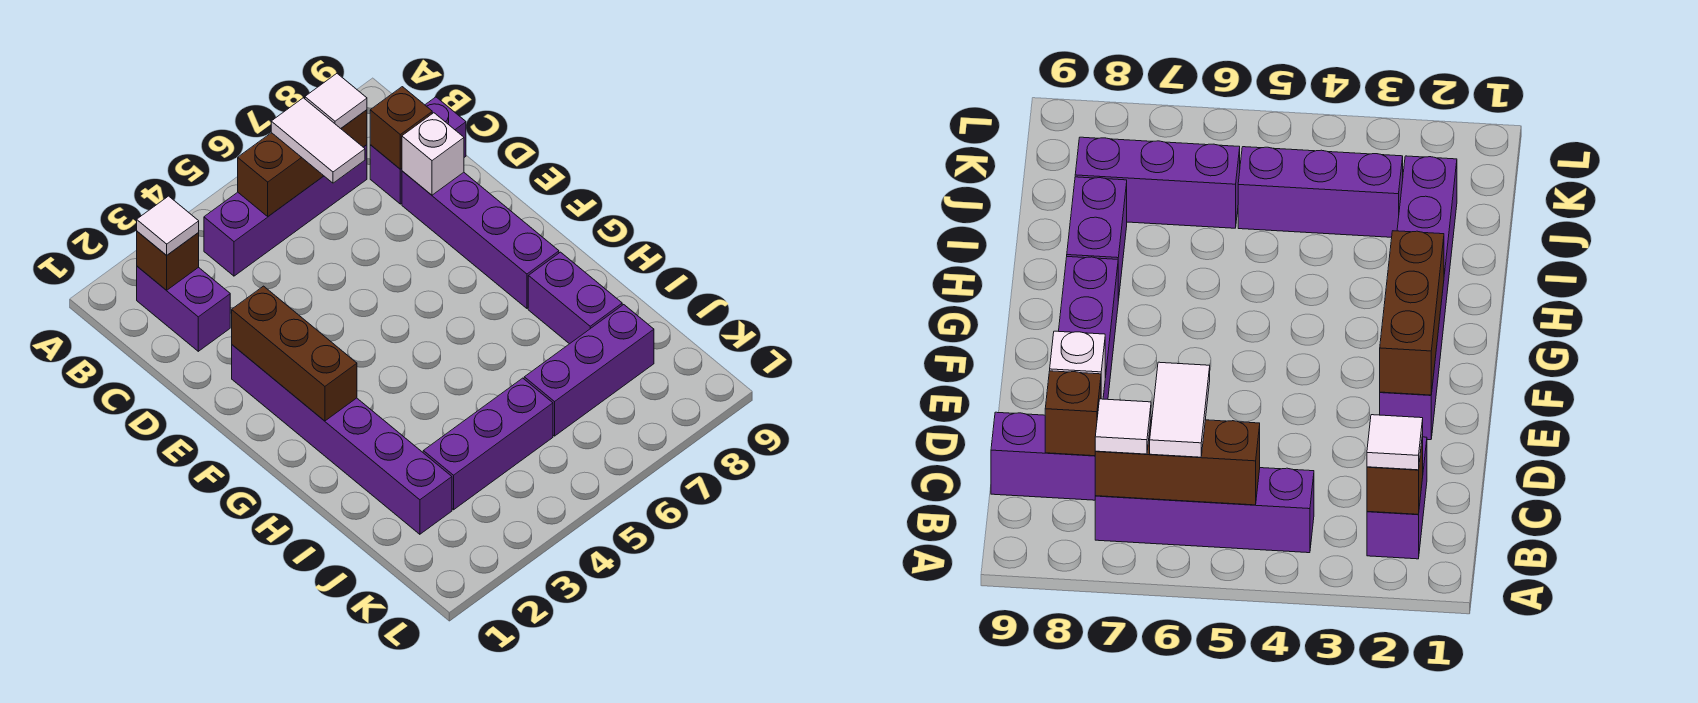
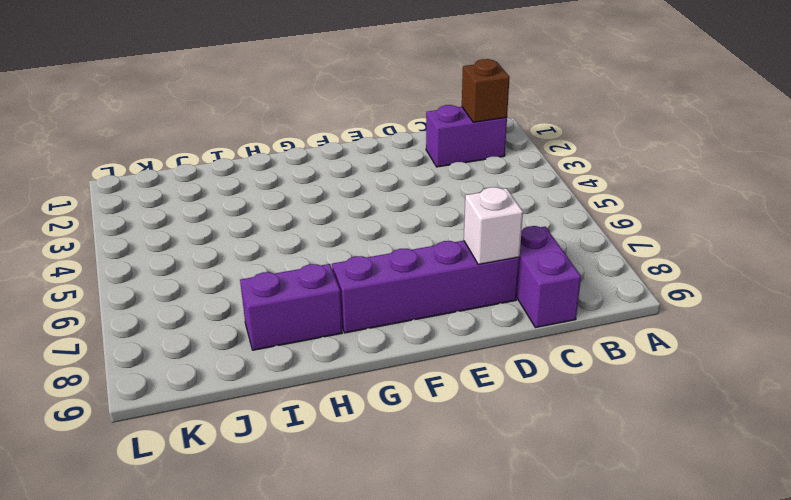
none -> purple 1x4 brick [204,145,367,276]
none -> purple 1x6 brick [232,345,452,534]
none -> purple 1x3 brick [423,378,553,510]

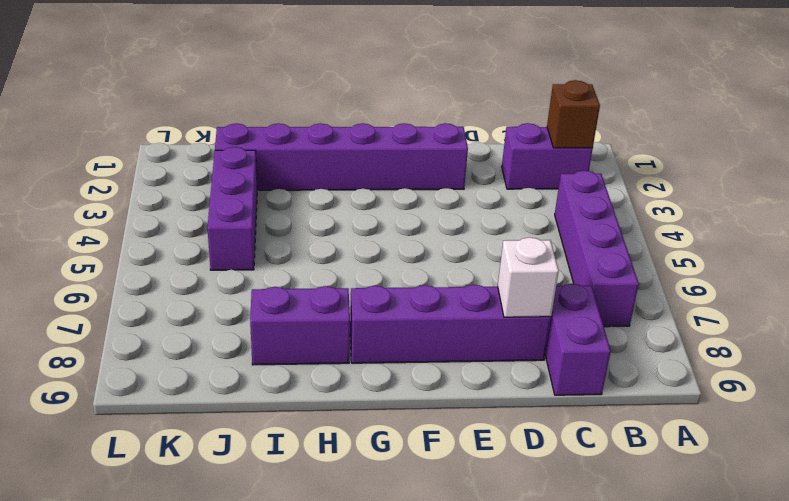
none -> purple 1x3 brick [524,305,654,436]
none -> brown 1x3 brick [238,110,367,216]
none -> brown 1x1 brick [370,87,432,169]

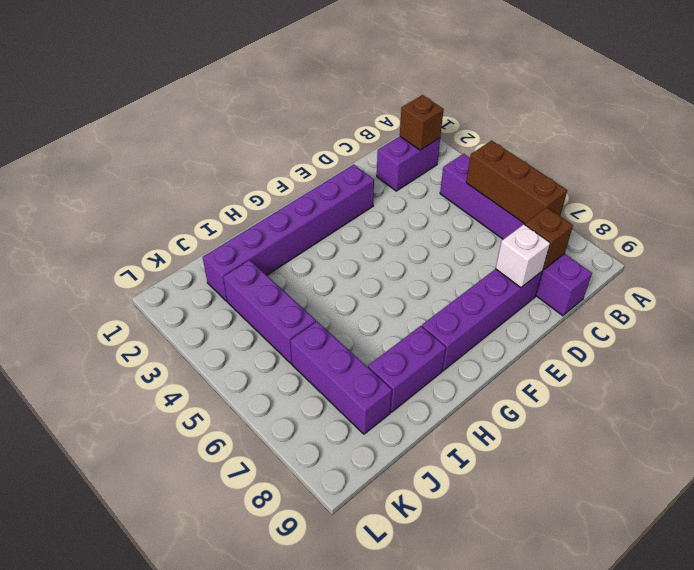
none -> brown 1x3 brick [232,286,357,421]
none -> white 1x1 tile [137,196,199,255]
none -> white 1x2 tile [271,98,365,183]

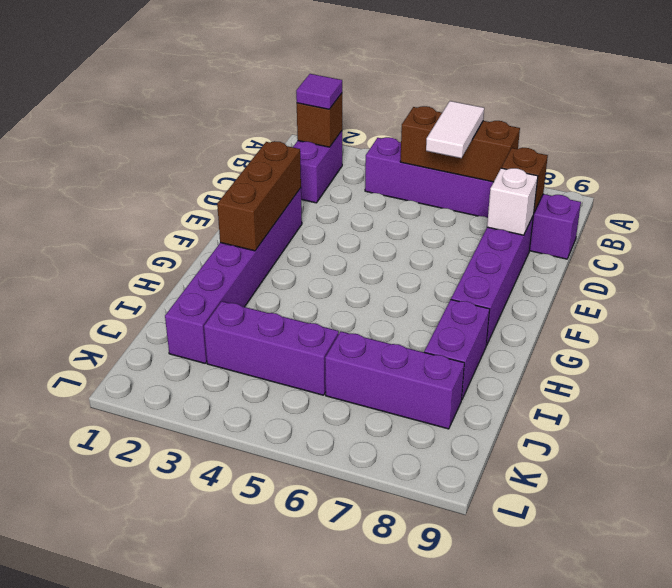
purple 1x1 tile [296,74,342,109] -> white 1x1 tile [137,196,199,255]
none -> white 1x1 tile [305,74,367,128]

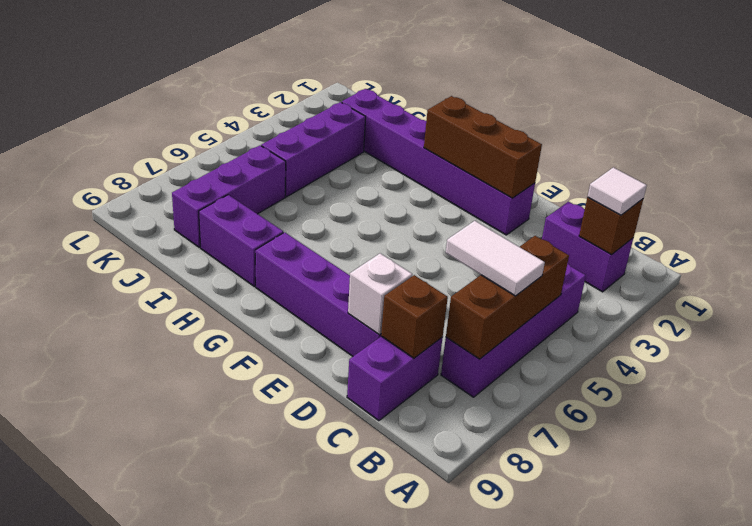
none -> white 1x1 tile [305,74,367,128]

